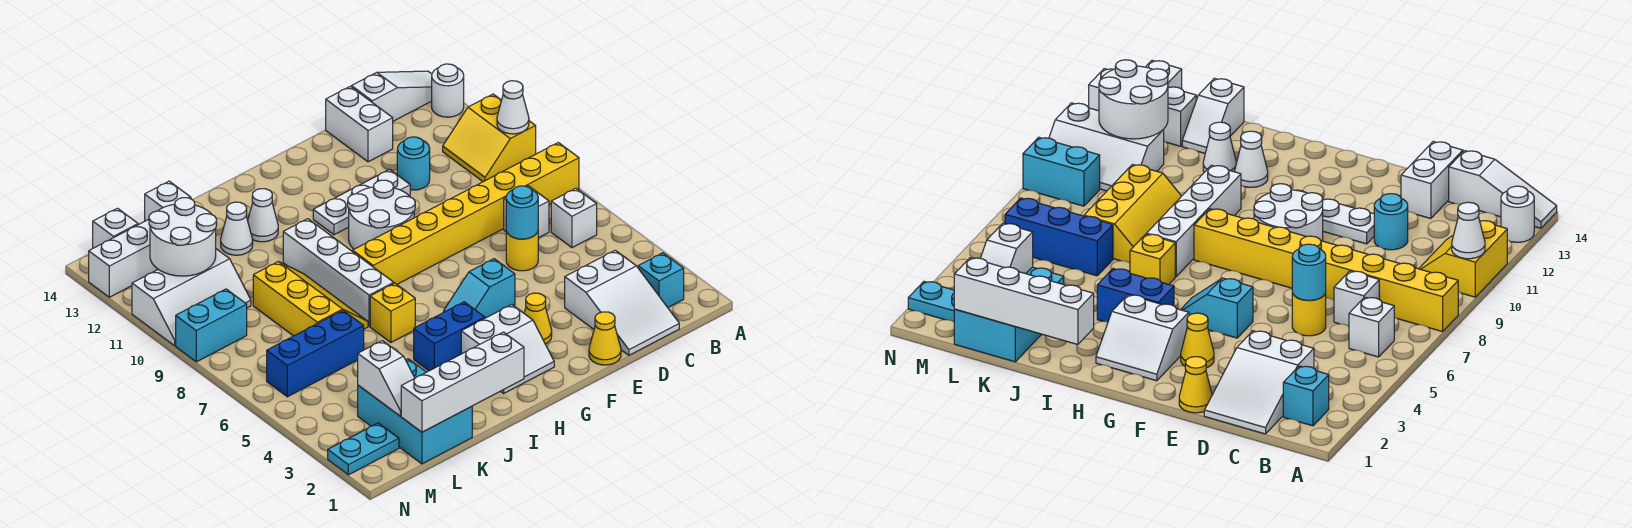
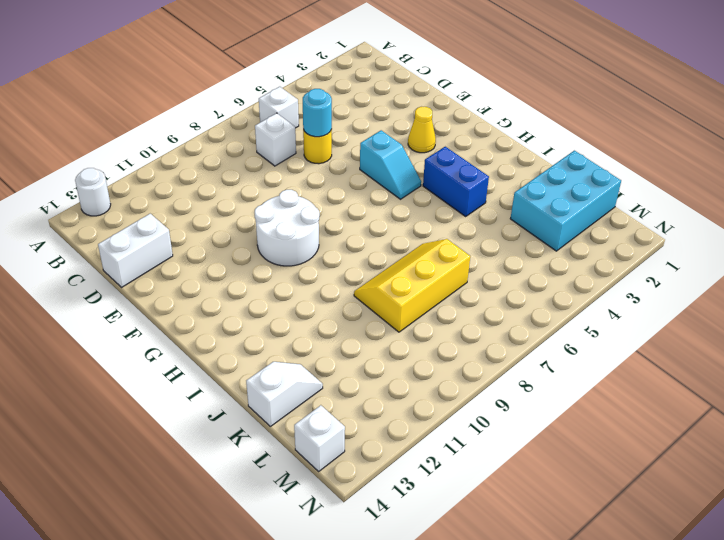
none -> yellow 1x8 brick [353,143,579,284]
none -> yellow 2x2 slope [443,94,536,182]
none -> white 1x3 slope [352,71,432,121]
none -> cyan 1x1 brick [638,253,684,307]

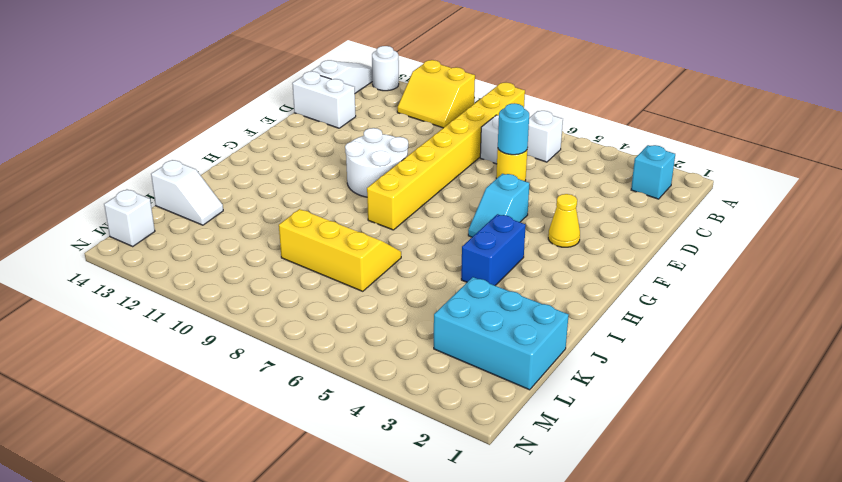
none -> white 2x3 slope [565,250,679,355]
none -> cyan 1x1 round brick [397,137,430,190]
none -> yellow 1x1 cone [589,312,621,365]
none -> white 1x3 plate [313,169,410,235]

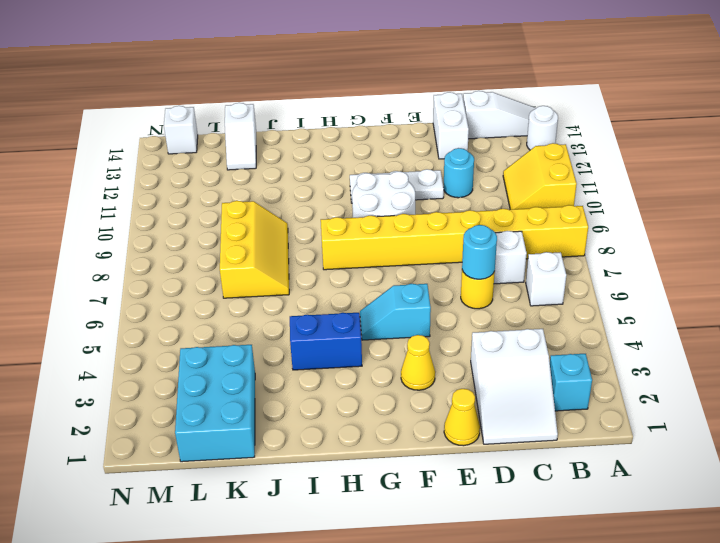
none -> white 2x2 slope [461,305,554,393]
none -> yellow 1x1 brick [370,283,415,342]
none -> white 1x4 brick [283,219,394,326]
none -> white 1x1 cone [248,189,278,242]

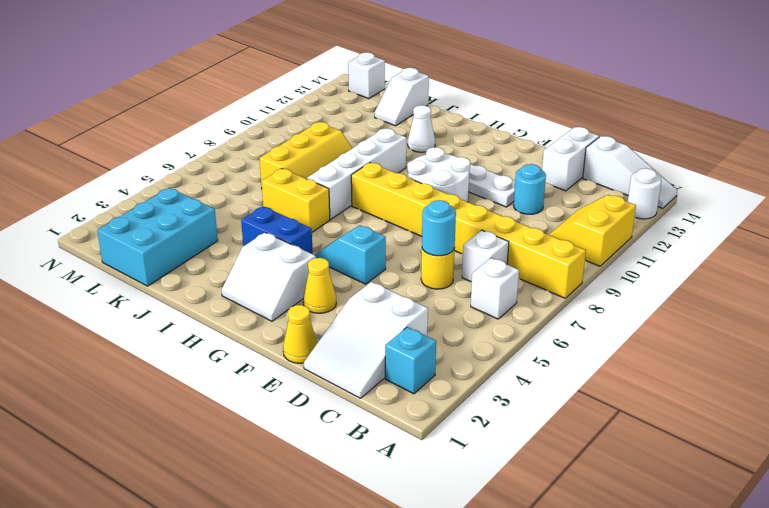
yellow 1x2 brick [262,168,330,232] -> yellow 1x1 brick [370,283,415,342]
none -> white 1x1 cone [221,202,253,255]
none -> blue 1x3 brick [267,310,364,397]
none -> white 2x3 slope [132,249,251,346]
none -> white 1x3 brick [89,219,158,297]

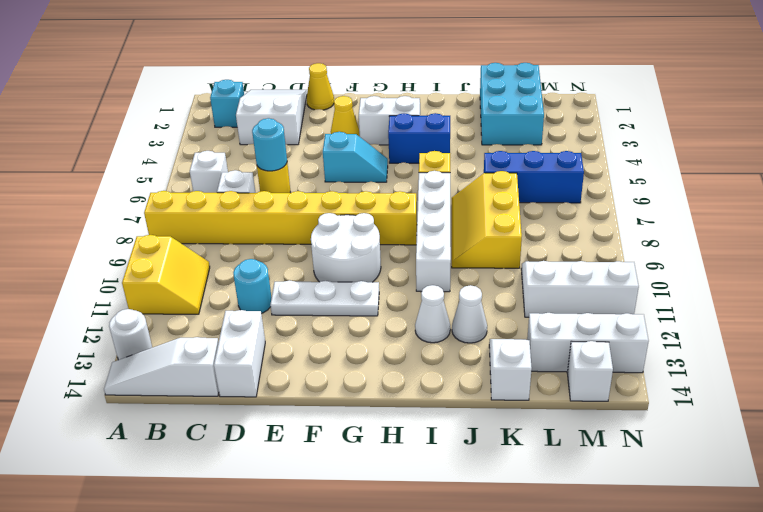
none -> cyan 1x2 plate [328,423,399,475]
none -> cyan 1x2 brick [176,289,247,362]
none -> white 1x1 cone [497,81,529,134]
none -> white 1x4 brick [401,332,524,432]

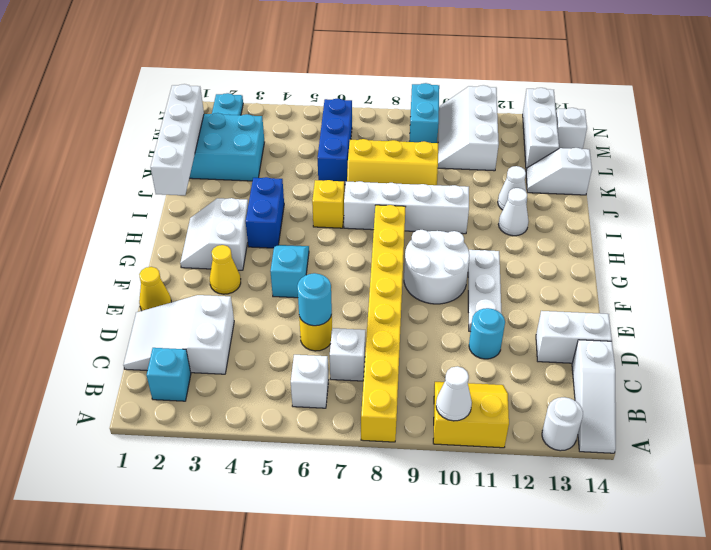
none -> white 1x2 slope [358,341,415,416]
none -> white 2x2 round brick [149,198,217,276]

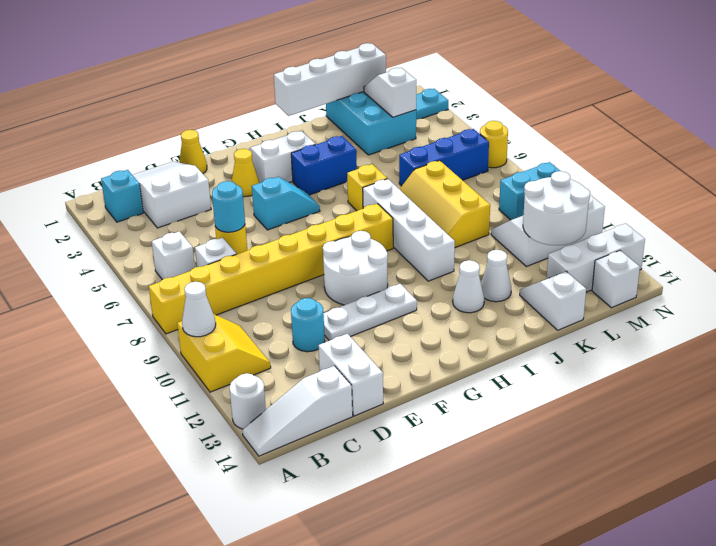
yellow 1x1 round brick [480,121,508,168] -> none

